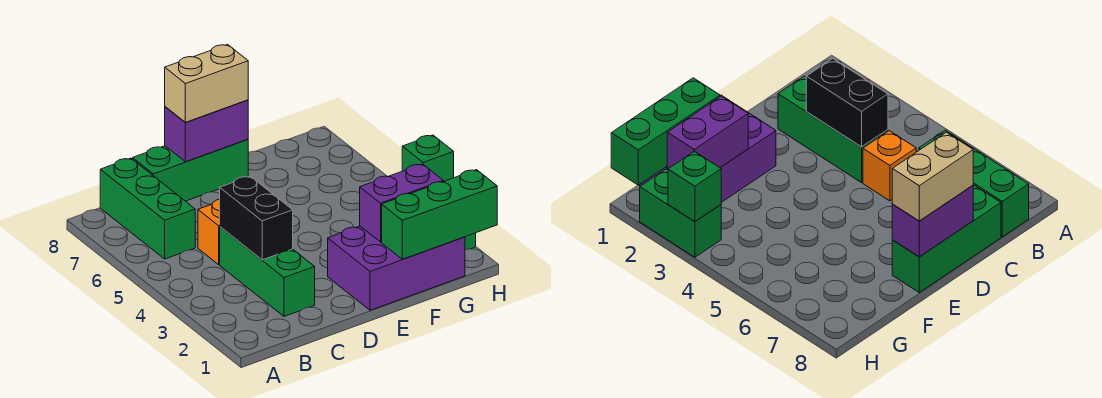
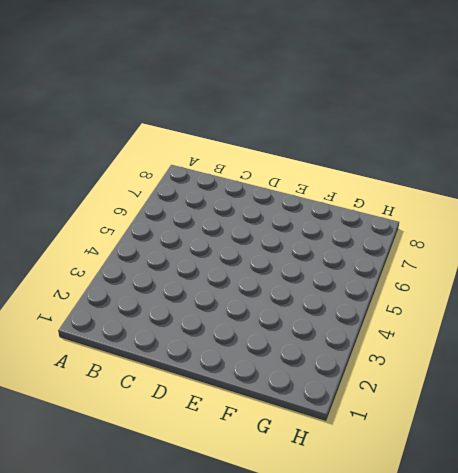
none -> green 1x3 brick [100,158,195,259]
none -> green 1x3 brick [220,227,315,316]
none -> orange 1x1 brick [198,199,220,264]

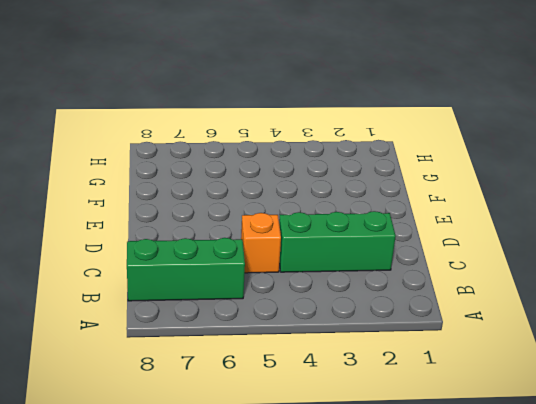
none -> green 1x3 brick [133,139,248,201]
none -> purple 2x3 brick [328,226,465,310]
none -> green 1x2 brick [640,169,721,257]

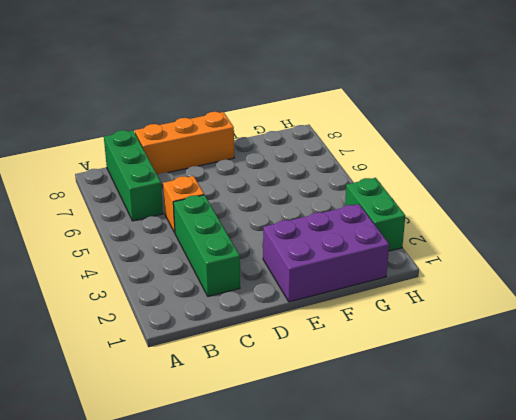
orange 1x3 brick [135,112,234,175] -> green 1x3 brick [133,139,248,201]
none -> black 1x2 brick [220,176,293,260]
none -> purple 1x2 brick [165,100,248,162]
none -> green 1x3 brick [382,170,497,259]

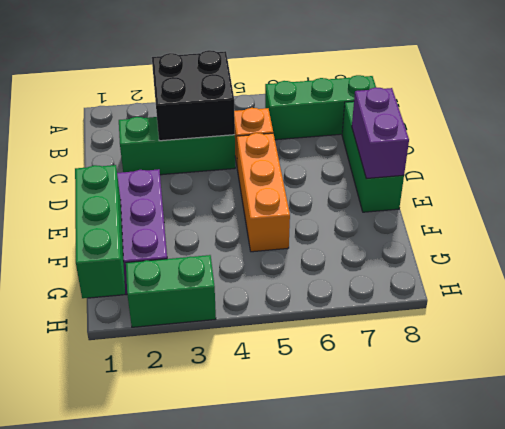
black 2x2 brick [152,50,235,141] -> black 1x2 brick [220,176,293,260]
orange 1x3 brick [237,133,290,252] -> none
none -> purple 1x2 brick [360,164,443,242]
none -> green 1x1 brick [402,135,454,181]
none -> tan 1x2 brick [165,44,248,123]

